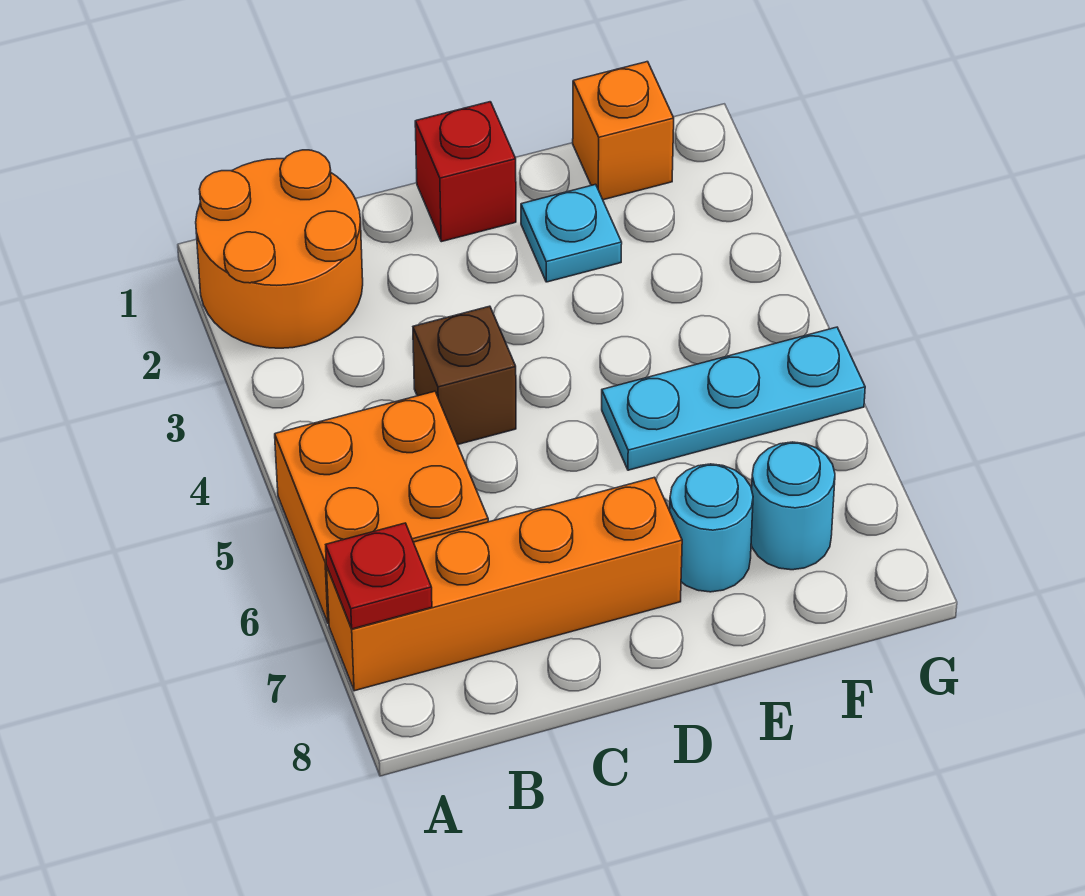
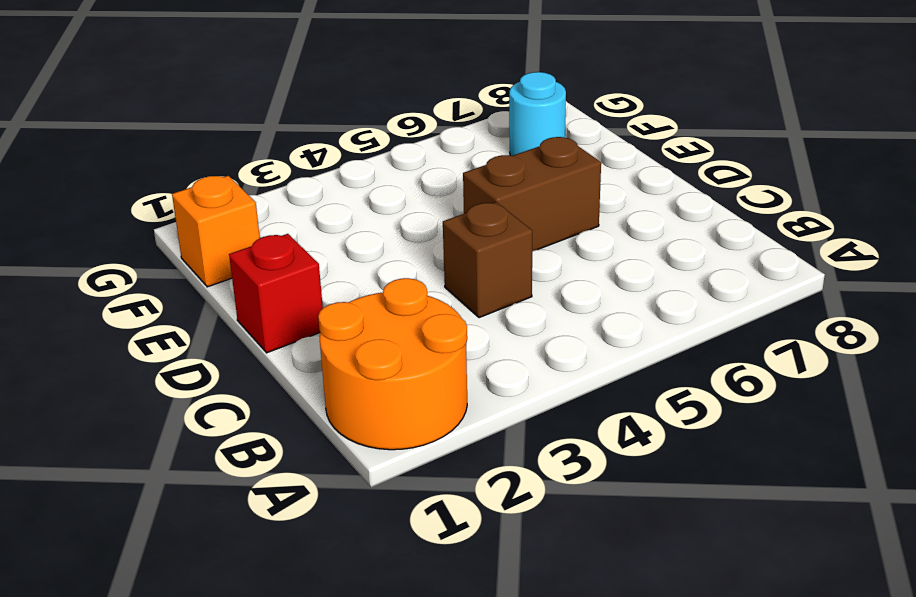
brown 1x2 brick [463,137,601,251] -> none
none -> orange 2x2 brick [275,391,488,624]
none -> orange 1x4 brick [326,477,682,691]

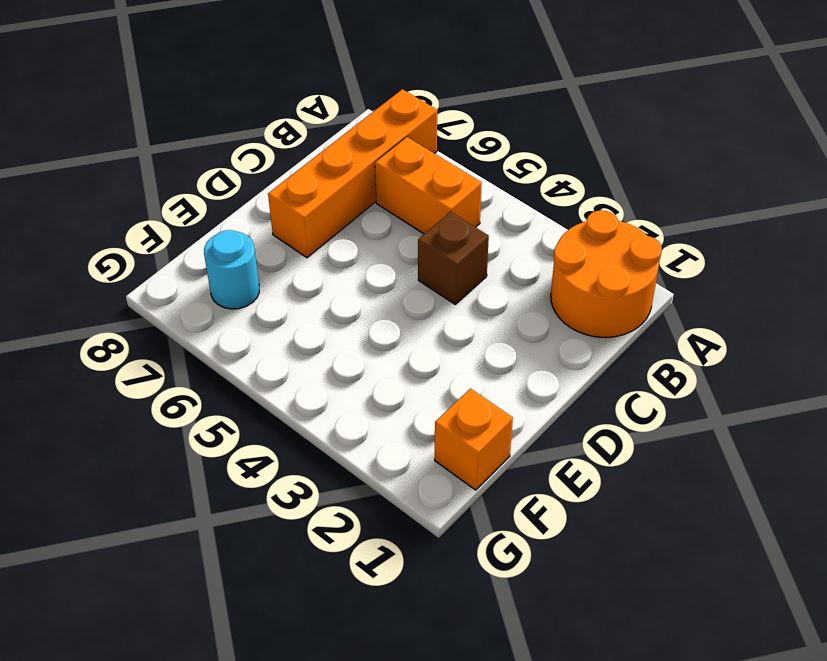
orange 1x2 brick [375,137,482,234] -> orange 2x2 brick [275,391,488,624]
none -> red 1x1 brick [415,102,516,242]
none -> cyan 1x1 plate [521,184,622,282]

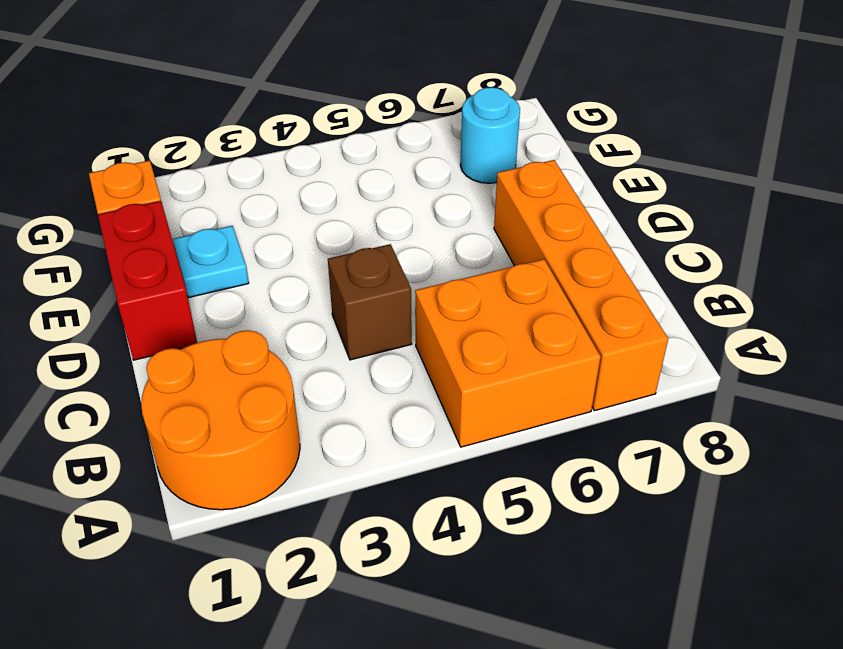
red 1x2 brick [98,201,197,360] -> red 1x1 brick [415,102,516,242]
none -> cyan 1x3 plate [602,327,865,470]
none -> cyan 1x1 round brick [670,464,753,592]

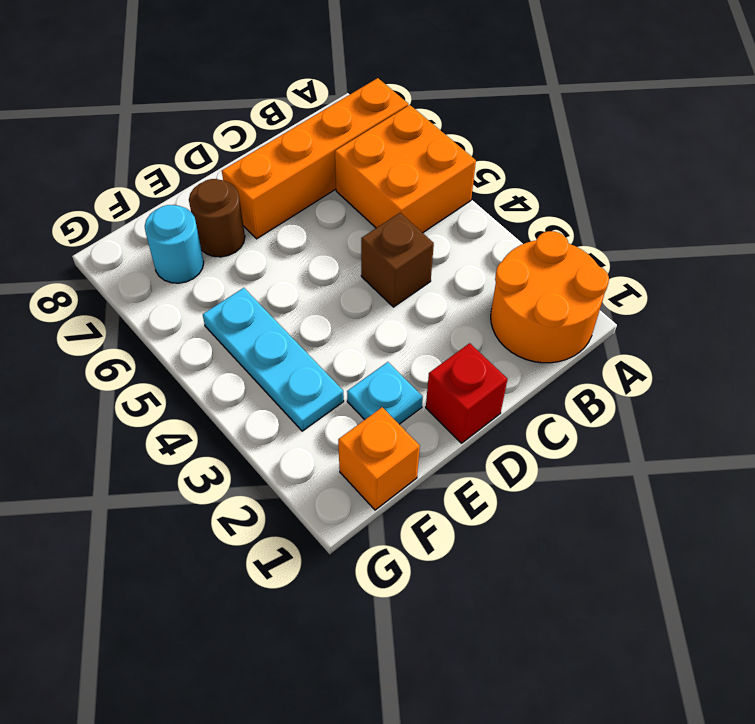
brown 1x1 round brick [189,179,245,257] -> cyan 1x1 round brick [670,464,753,592]
cyan 1x3 plate [203,288,344,431] -> cyan 1x3 plate turned to [602,327,865,470]
none -> red 1x1 plate [326,523,432,629]

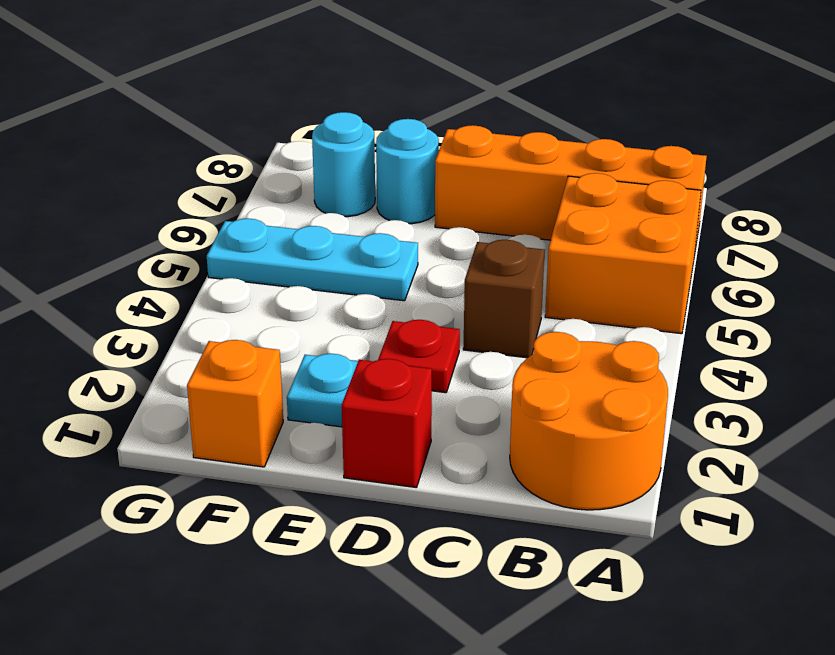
red 1x1 plate [378,320,460,393] -> red 1x1 plate moved to [326,523,432,629]

